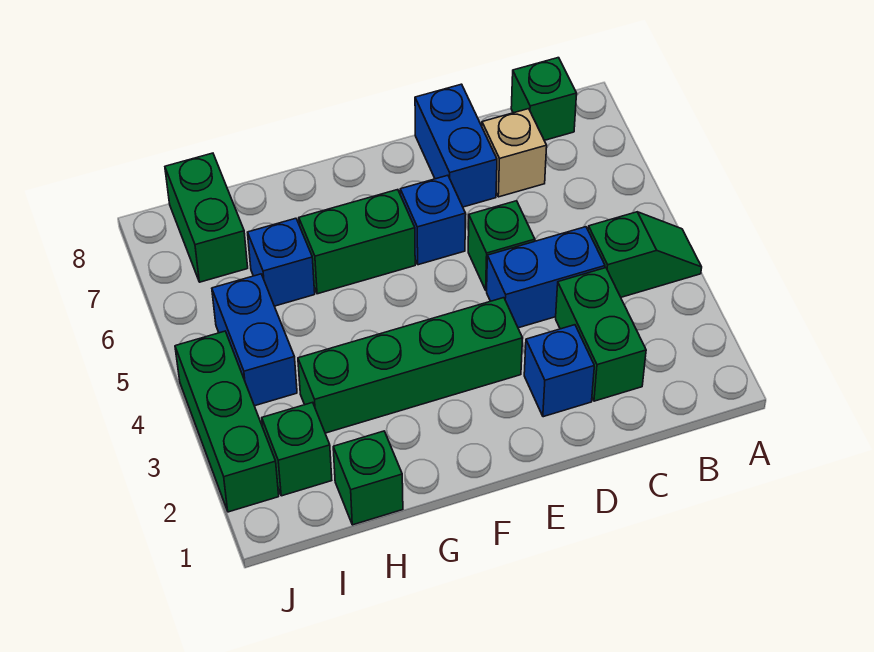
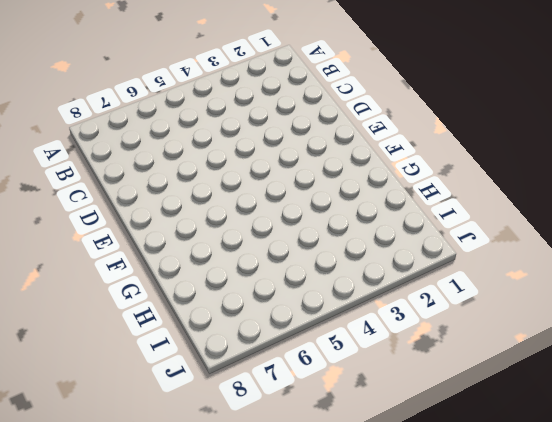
none -> green 1x2 slope [588,212,702,297]
none -> green 1x1 brick [511,58,577,140]
none -> green 1x2 brick [556,268,646,401]

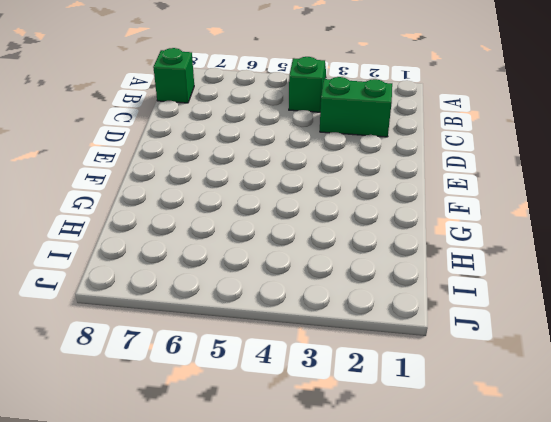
none -> blue 1x2 brick [487,227,605,328]
none -> tan 1x1 brick [482,109,547,197]
none -> blue 1x1 brick [524,325,594,417]

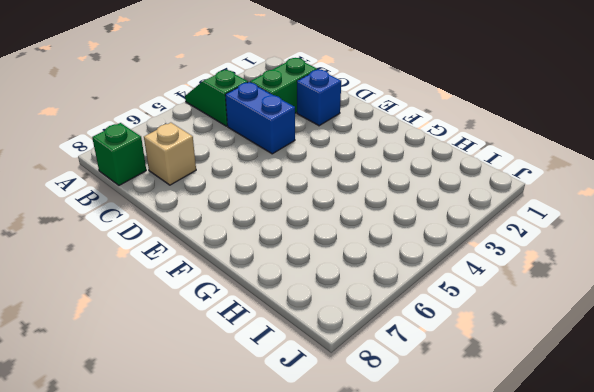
none -> green 1x1 brick [468,201,535,291]
none -> blue 1x2 brick [415,84,497,207]
none -> green 1x4 brick [298,298,523,433]

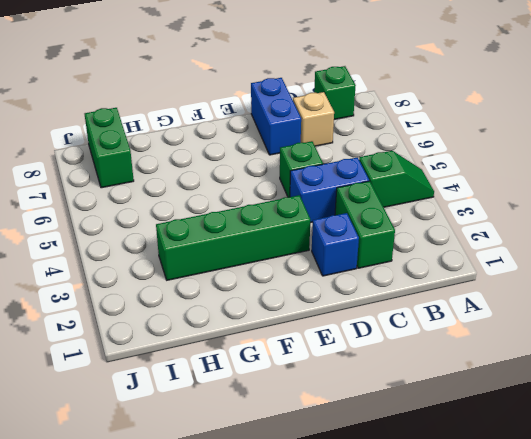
none -> blue 1x1 brick [400,175,466,265]
none -> green 1x2 brick [299,190,415,294]
none -> green 1x1 brick [333,431,403,525]

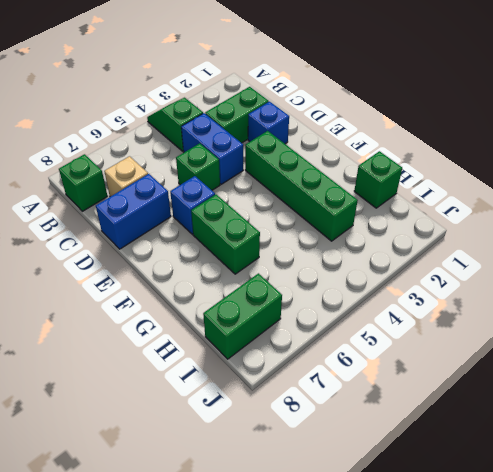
none -> blue 1x1 brick [248,218,315,306]
none -> green 1x1 brick [262,402,332,496]
none -> blue 1x2 brick [212,274,297,406]

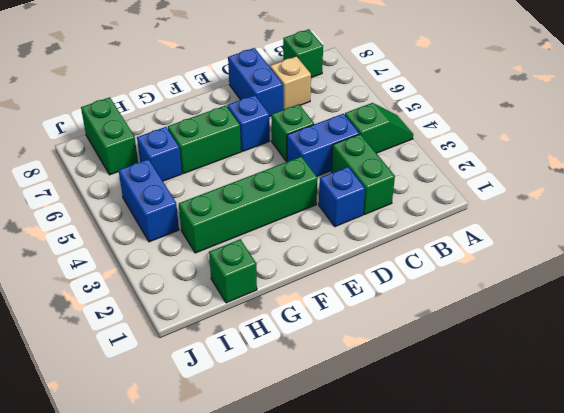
none -> green 1x1 brick [262,402,332,496]
none -> green 1x3 brick [175,331,279,512]

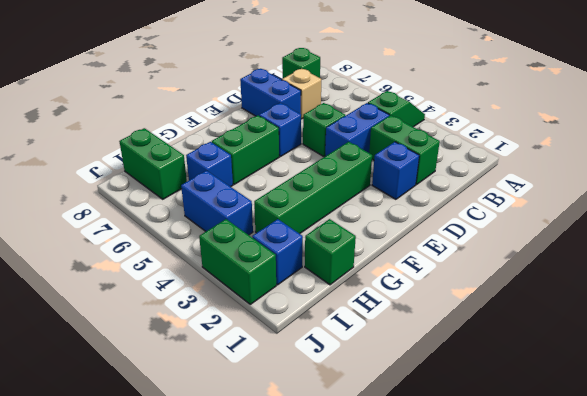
blue 1x1 brick [252,219,303,285] -> green 1x1 brick [262,402,332,496]
green 1x2 brick [199,219,276,304] -> green 1x3 brick [175,331,279,512]

